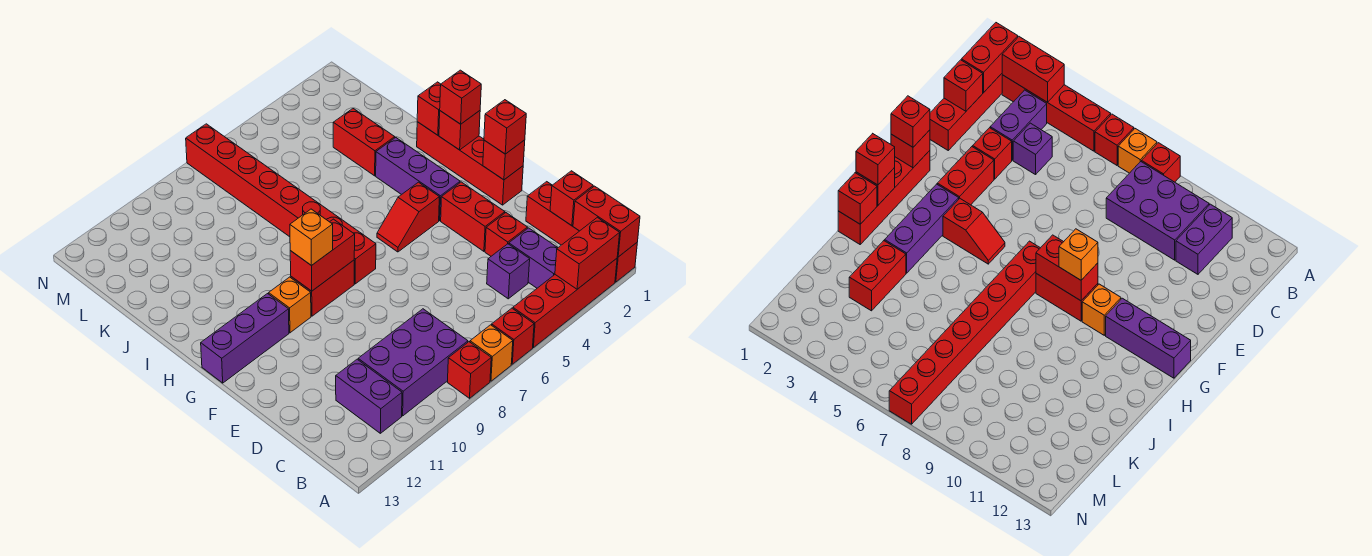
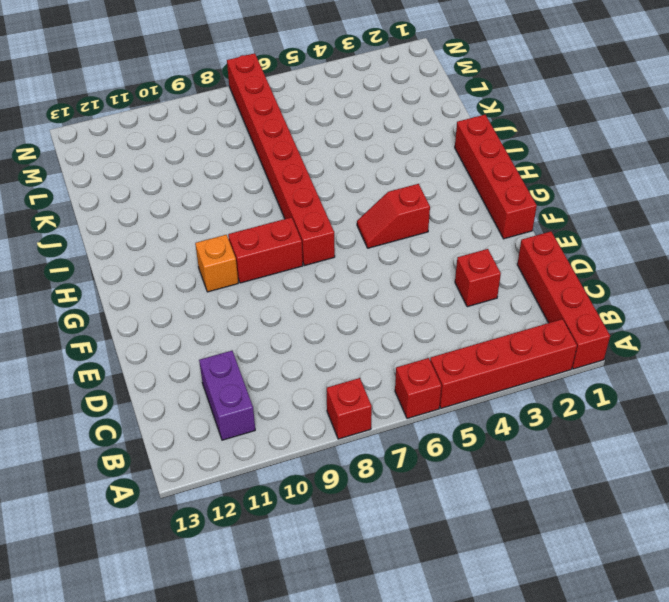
none -> orange 1x1 brick [470,325,513,381]
none -> purple 1x2 brick [509,228,558,288]
none -> purple 2x3 brick [358,309,468,416]

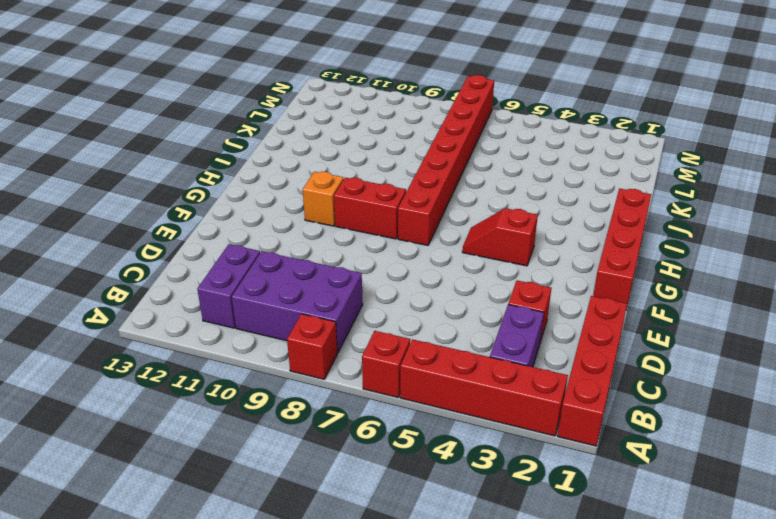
none -> orange 1x1 brick [470,325,513,381]
none -> purple 1x1 brick [487,244,530,299]
none -> red 1x2 brick [441,182,505,251]

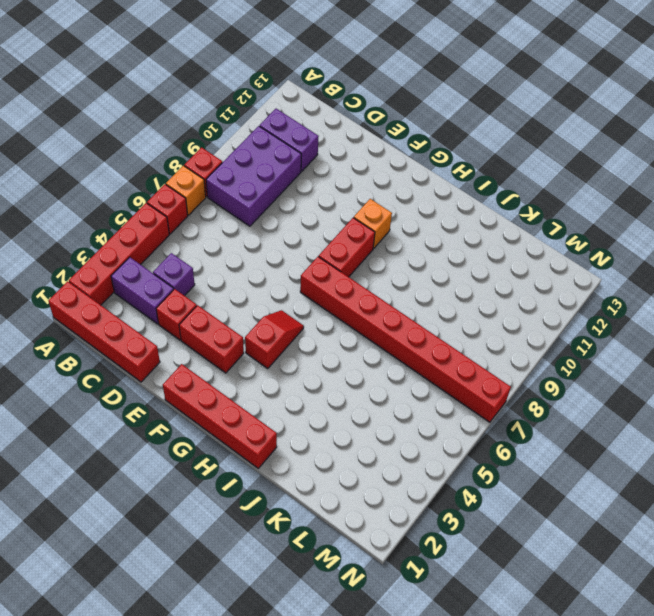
none -> purple 1x3 brick [376,138,460,221]
none -> purple 1x3 brick [201,294,289,383]
none -> red 1x2 brick [333,109,395,176]

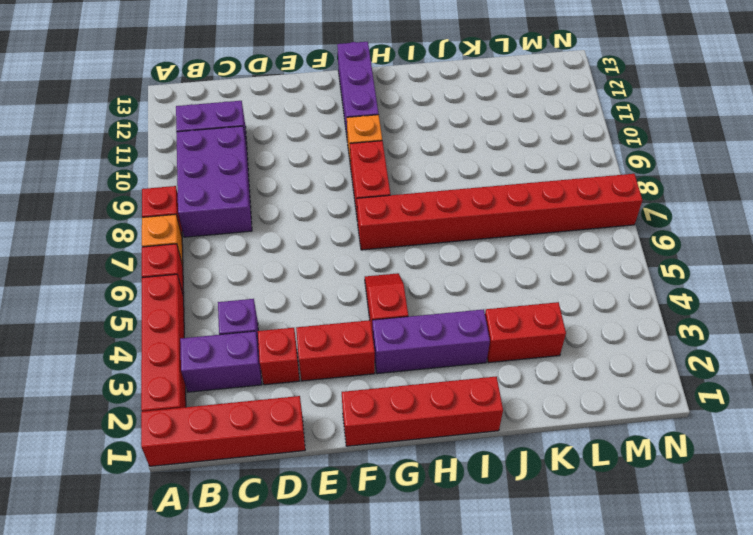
none -> red 1x2 brick [573,186,640,257]
none -> red 1x2 brick [555,217,620,289]
none -> red 1x1 brick [550,171,593,226]

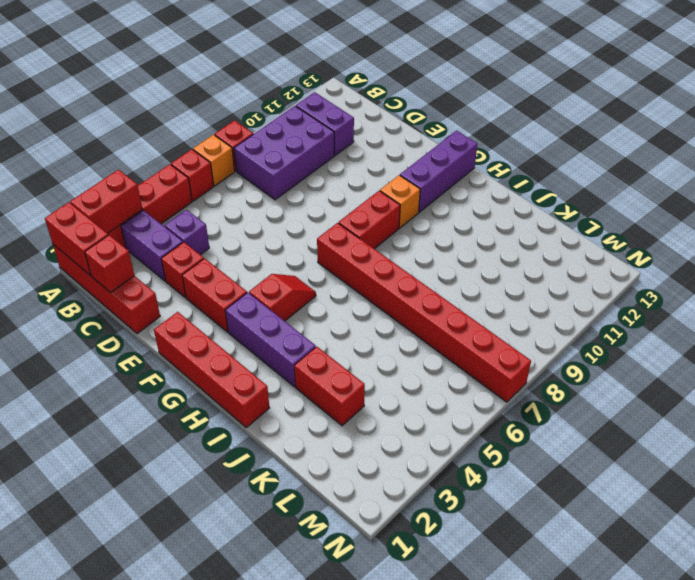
none -> red 1x1 brick [483,140,525,180]
none -> red 1x2 brick [290,219,355,291]
none -> red 1x1 brick [439,111,480,150]

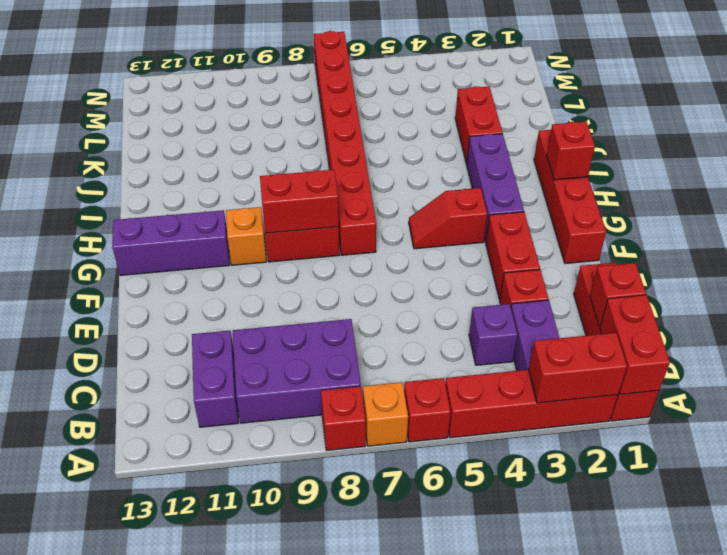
none -> red 1x1 brick [483,140,525,180]
none -> red 1x1 brick [417,82,441,135]
none -> red 1x1 brick [484,100,526,154]

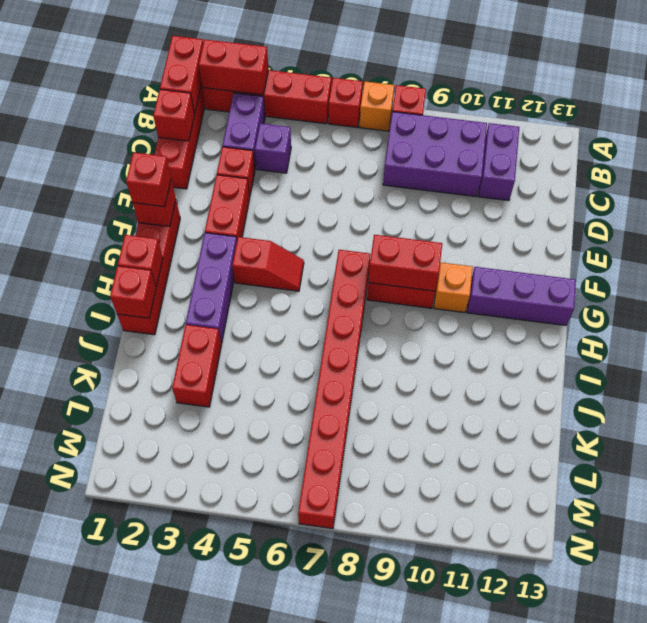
none -> orange 1x1 brick [290,209,333,266]
none -> red 1x1 brick [440,70,481,124]

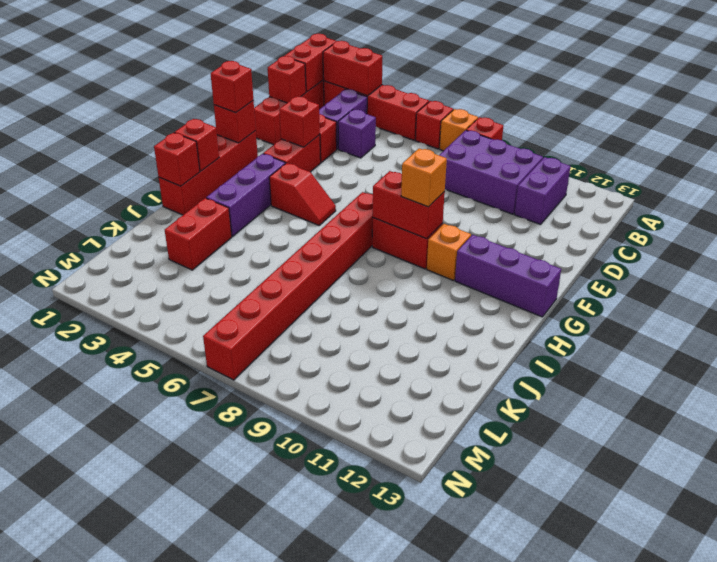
red 1x1 brick [279,97,320,147] -> red 1x1 brick moved to [440,70,481,124]

